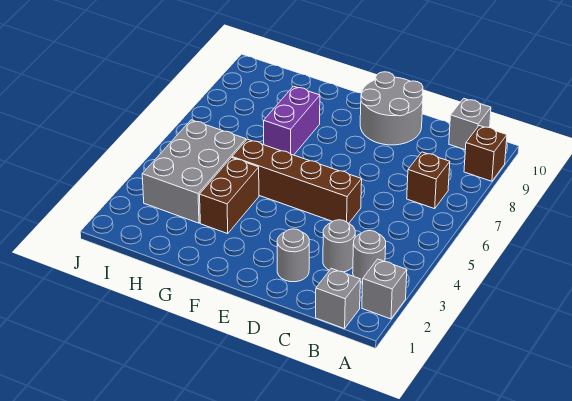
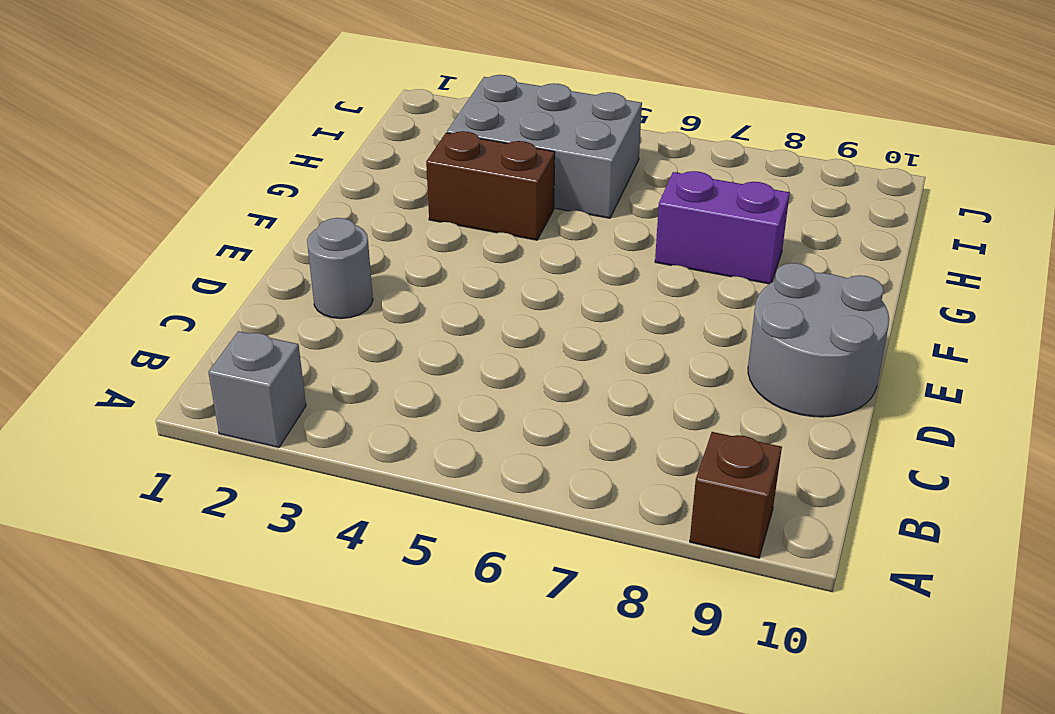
none -> grey 1x1 brick [316,268,360,329]
none -> grey 1x1 round brick [353,231,386,282]
none -> brown 1x1 brick [407,152,450,209]

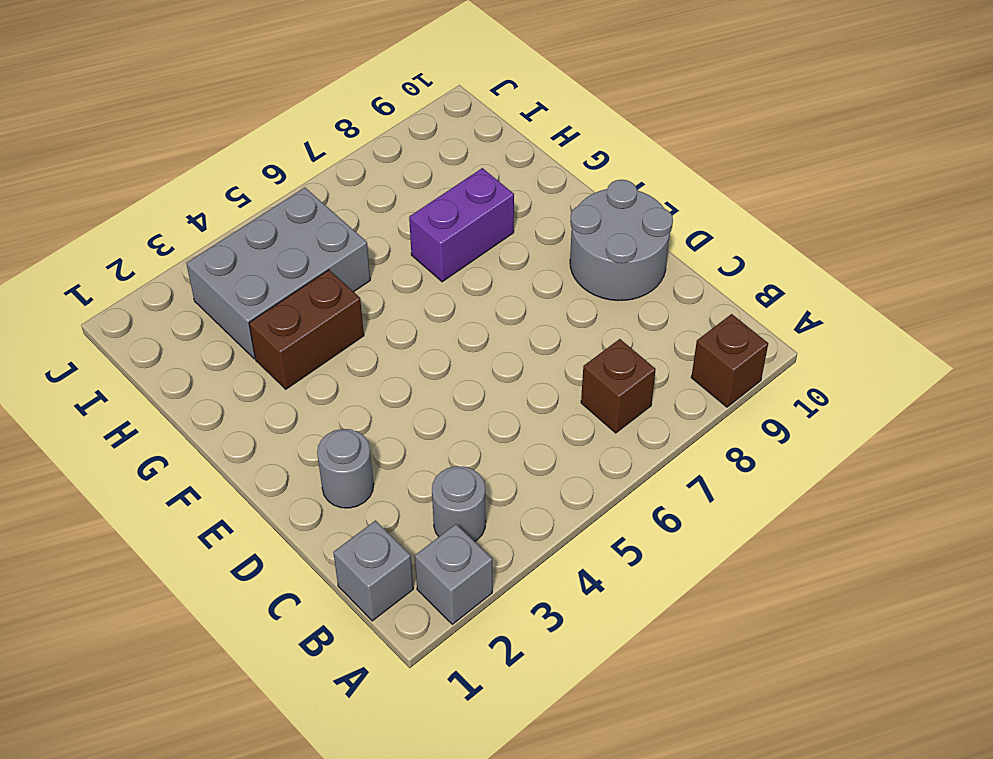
none -> grey 1x1 brick [449,98,491,150]
none -> grey 1x1 round brick [323,220,355,272]
none -> brown 1x4 brick [232,139,362,223]

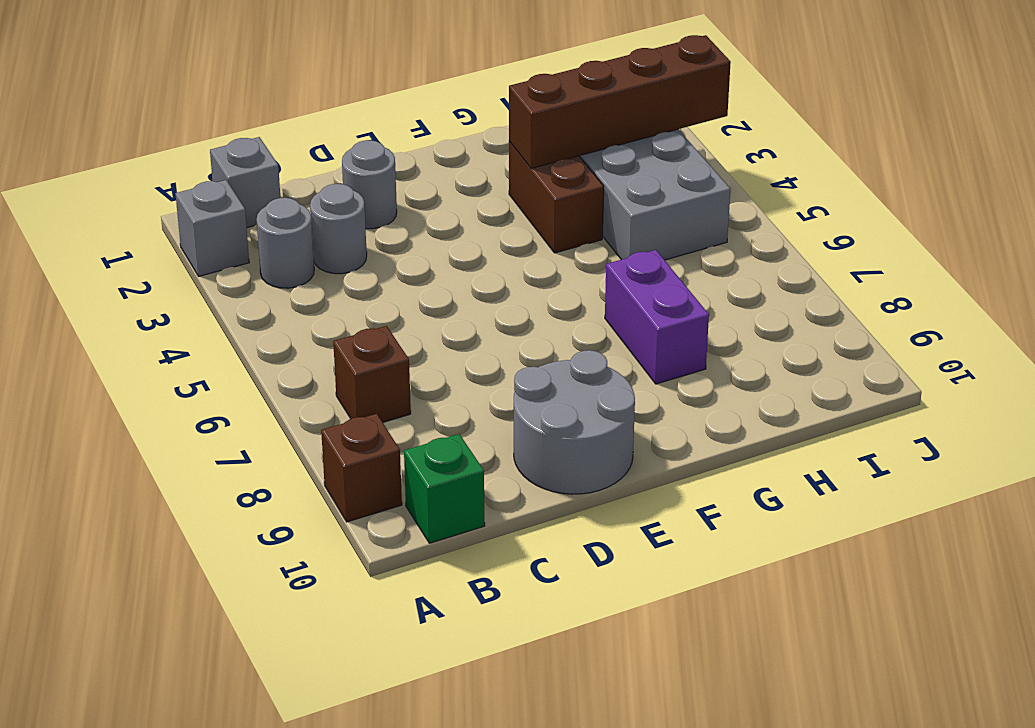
green 1x1 brick [404,434,485,543] -> grey 1x1 brick [449,98,491,150]
brown 1x4 brick [509,35,731,168] -> brown 1x4 brick moved to [232,139,362,223]

